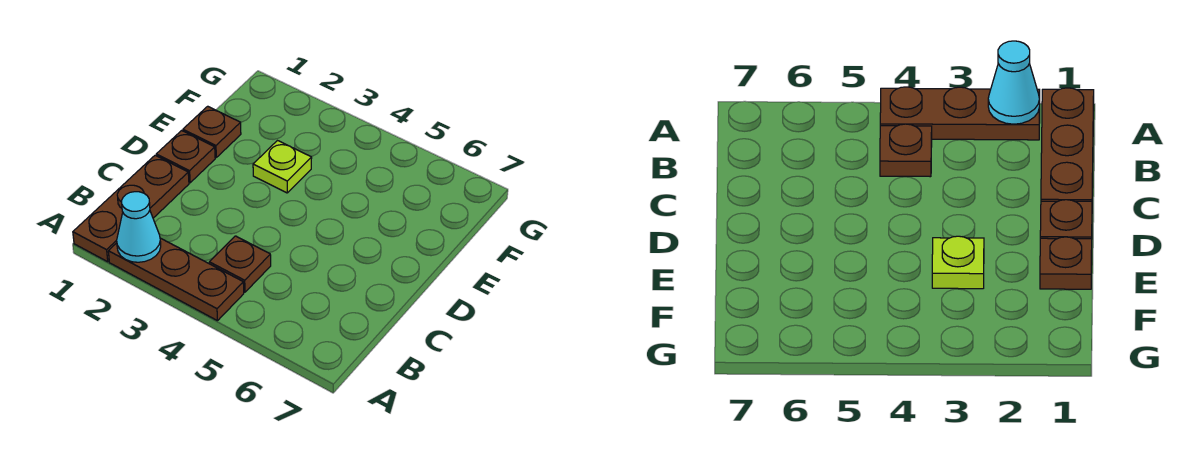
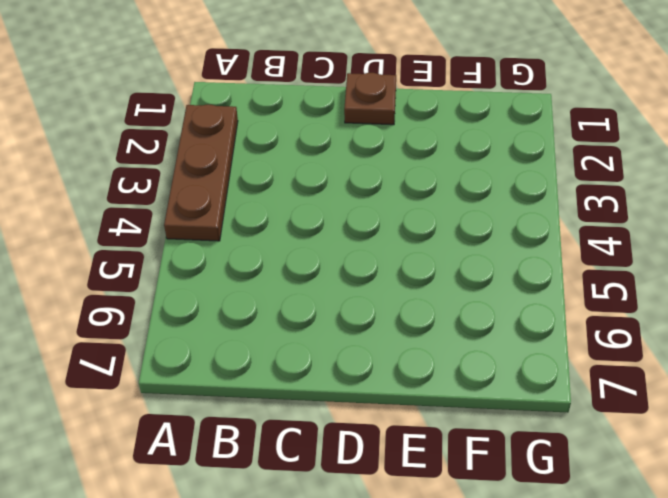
none -> brown 1x3 plate [73,155,189,262]
none -> brown 1x1 plate [209,236,271,292]

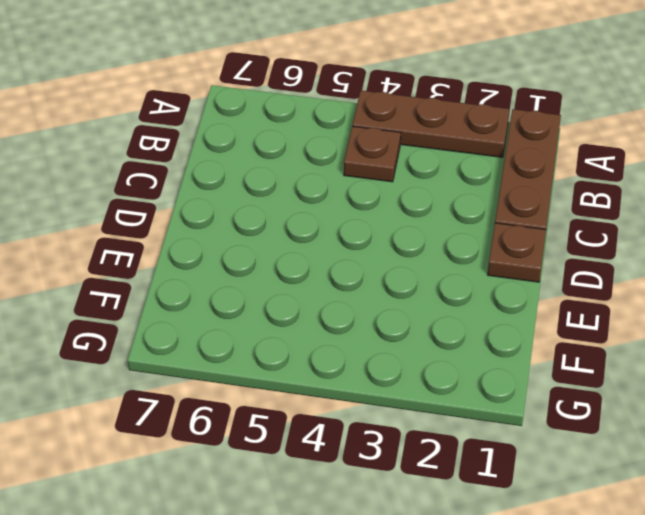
none -> brown 1x1 plate [183,106,241,157]
none -> lime 1x1 plate [253,141,312,193]

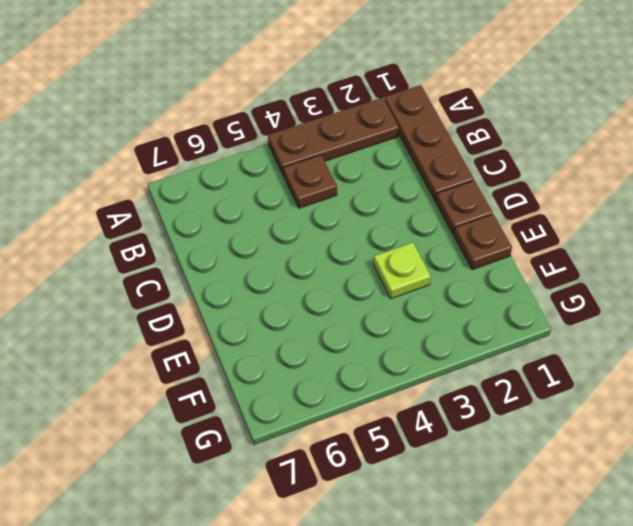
none -> cyan 1x1 cone [117,192,161,262]

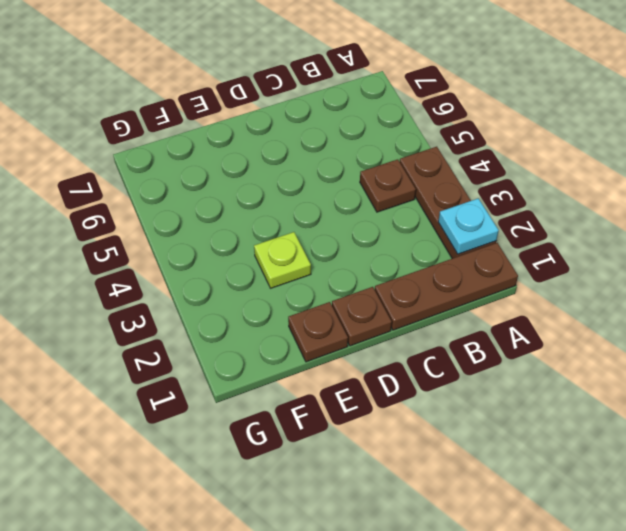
cyan 1x1 plate [438,198,499,254] -> cyan 1x1 cone [117,192,161,262]

